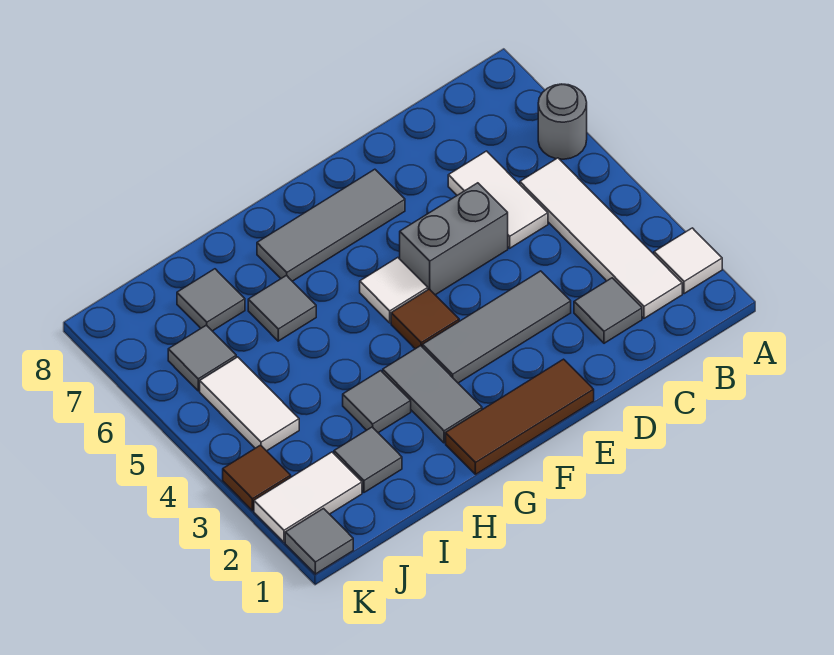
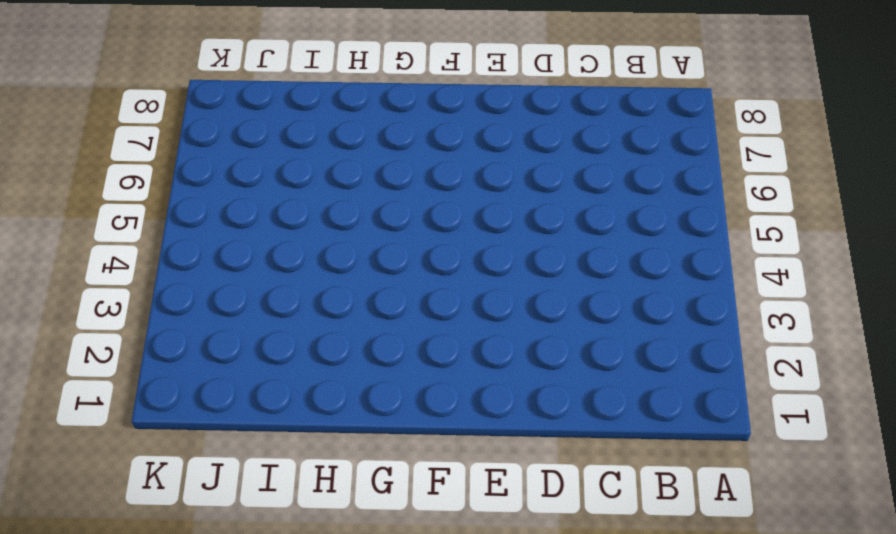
none -> white 1x1 tile [654,228,722,294]
none -> grey 1x1 round brick [538,84,587,159]
none -> white 1x4 tile [520,158,682,318]

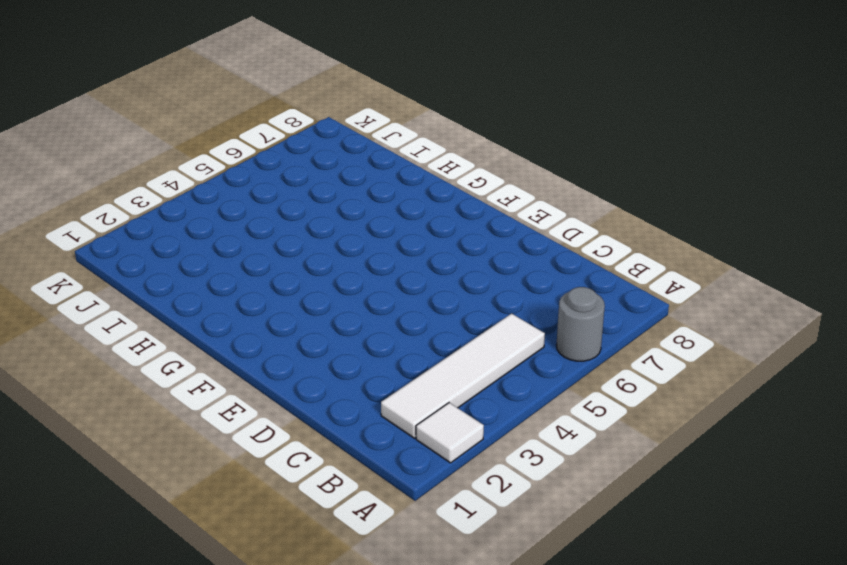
none -> grey 1x1 tile [574,278,642,343]
none -> white 1x2 tile [448,151,548,248]
none -> grey 1x3 tile [423,271,571,383]

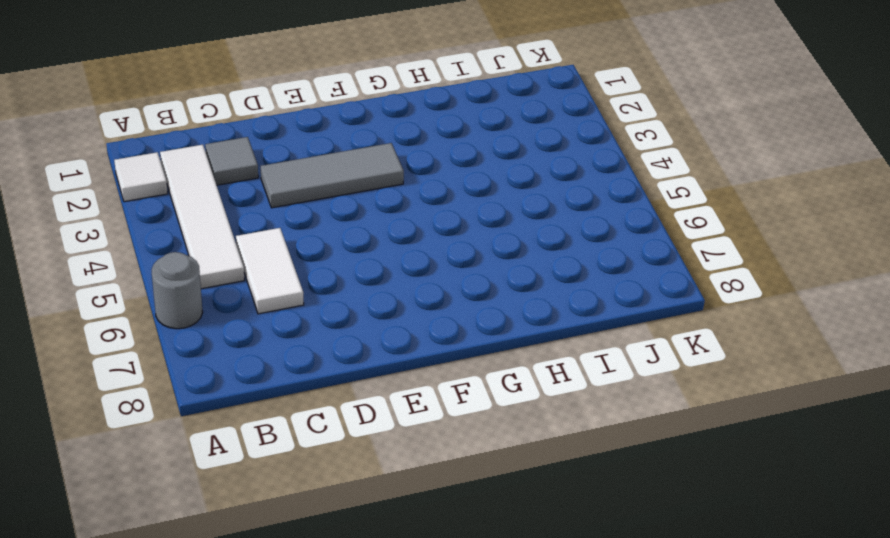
none -> grey 1x2 brick [400,183,508,295]
none -> brown 1x3 tile [446,359,594,474]
none -> grey 1x3 tile [257,169,405,281]

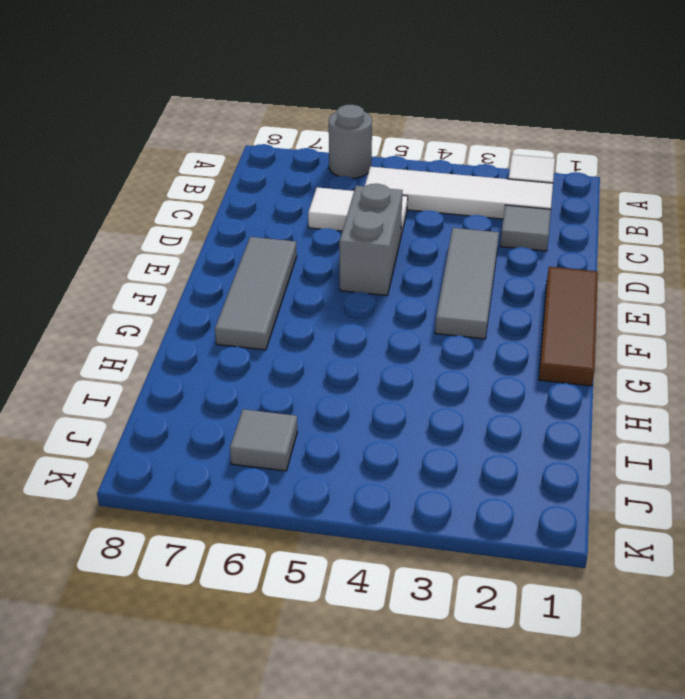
none -> brown 1x1 tile [391,289,459,349]
none -> white 1x1 tile [360,258,428,323]
none -> grey 1x2 tile [383,346,482,443]

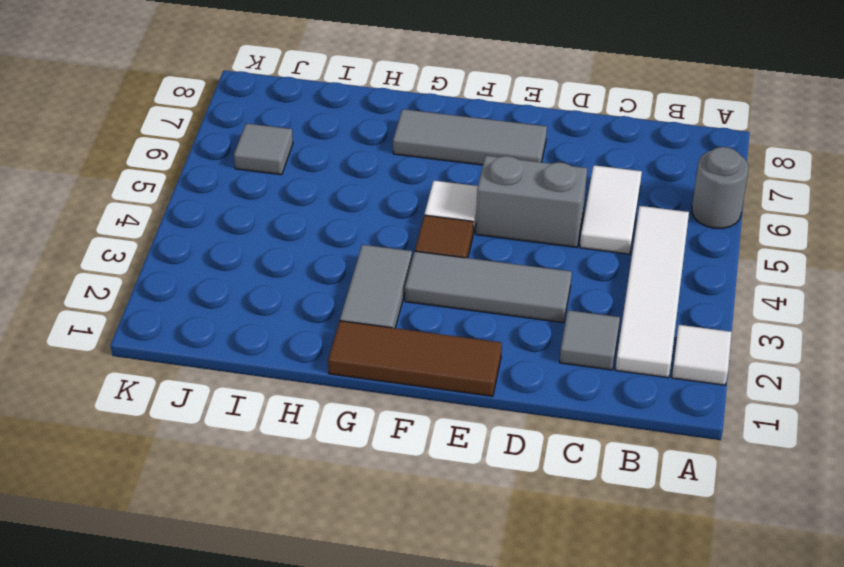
none -> grey 1x1 tile [343,371,411,433]
none -> grey 1x1 tile [248,275,316,341]
none -> grey 1x1 tile [334,427,402,492]

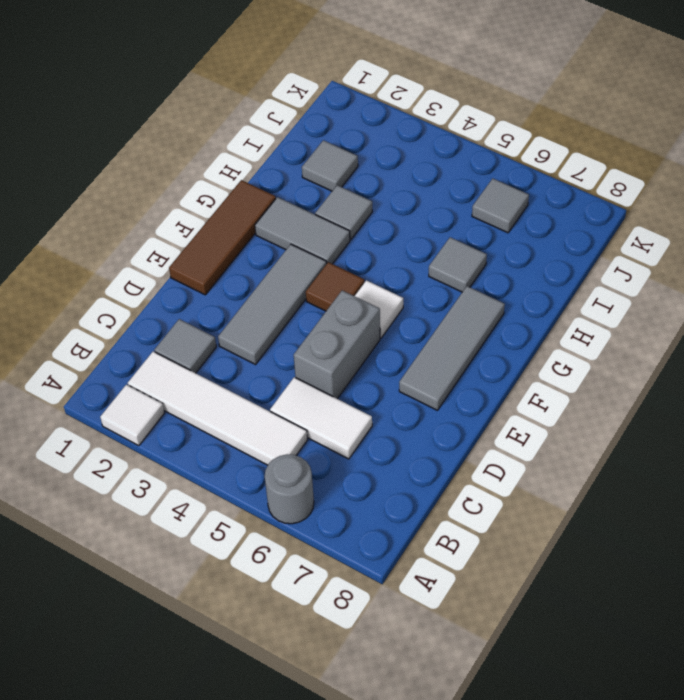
none -> grey 1x1 tile [177,269,245,331]
none -> white 1x2 tile [254,452,362,542]
none -> white 1x2 tile [200,357,299,451]

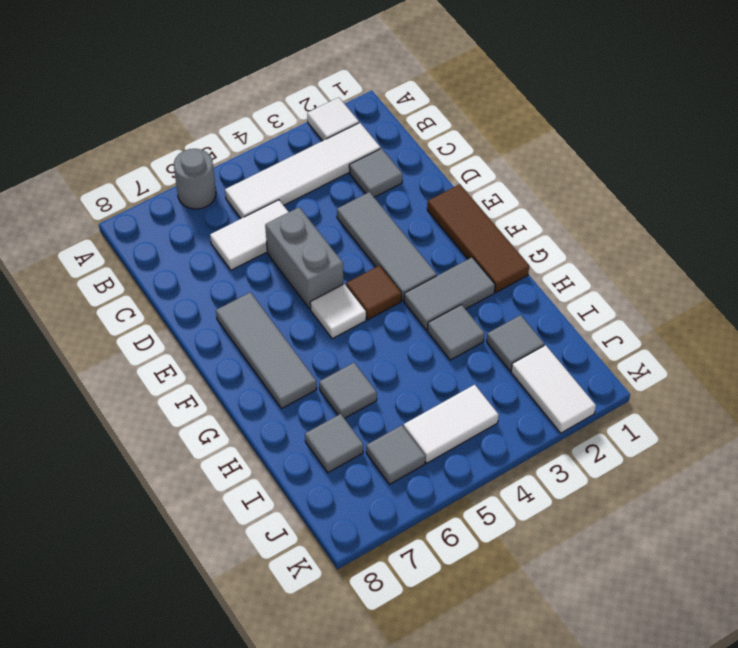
none -> grey 1x1 tile [285,509,353,574]
none -> brown 1x1 tile [223,445,291,511]

